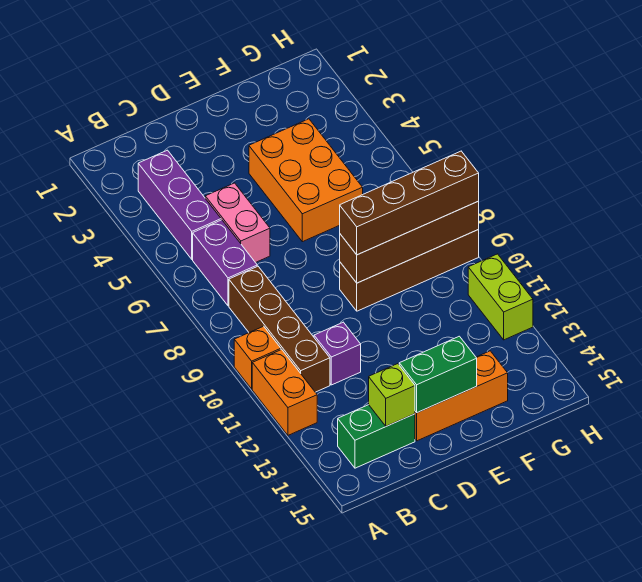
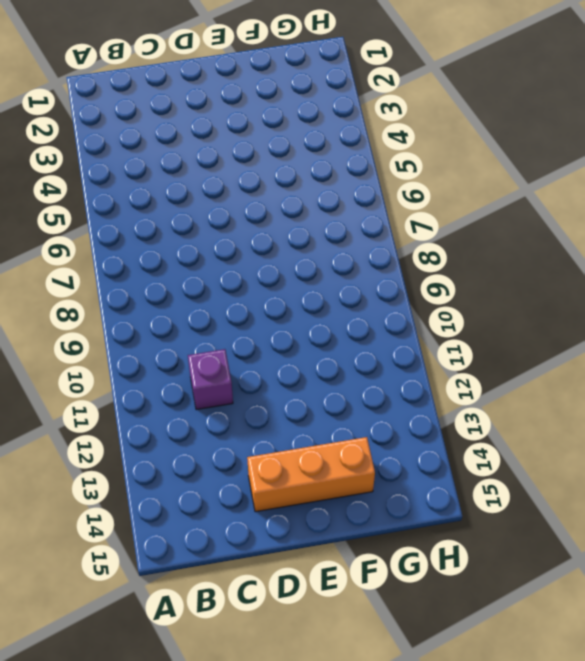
none -> orange 1x1 brick [234,326,281,389]
none -> orange 1x2 brick [252,350,317,435]
none -> purple 1x3 brick [138,150,221,259]

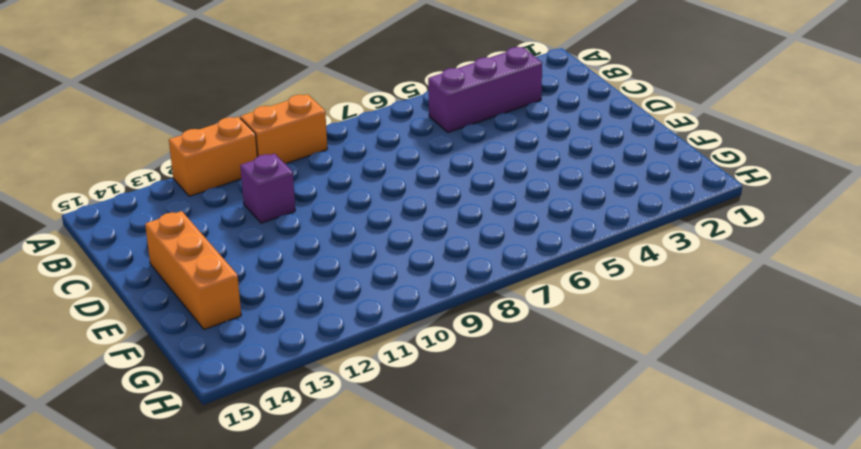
orange 1x2 brick [240,94,327,164] -> orange 1x1 brick [234,326,281,389]
none -> purple 1x2 brick [193,220,257,306]
none -> brown 1x4 brick [229,266,330,392]
none -> green 1x2 brick [338,405,415,468]

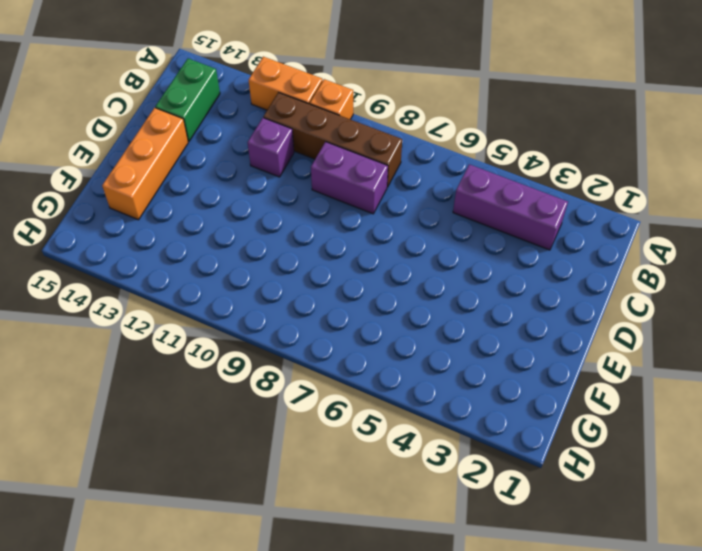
purple 1x2 brick [311,142,388,214] -> purple 1x2 brick moved to [193,220,257,306]
none -> pink 1x2 brick [205,183,270,263]
none -> orange 2x3 brick [249,119,363,242]
none -> brown 1x4 brick [340,230,479,311]

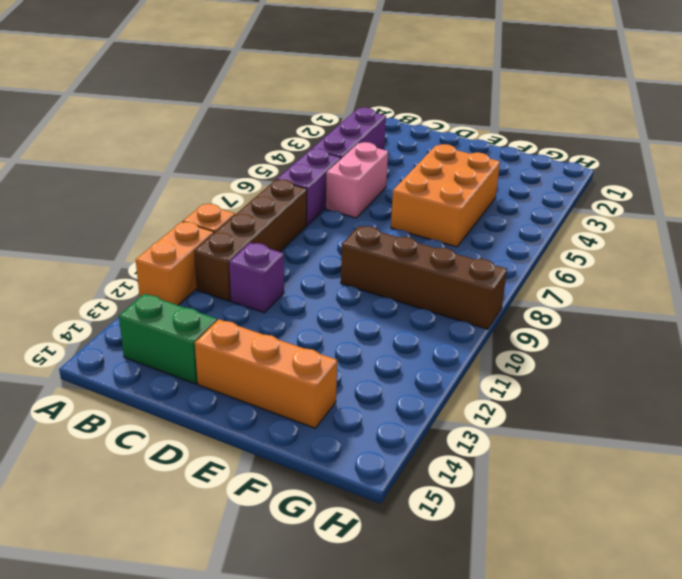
none -> lime 1x2 brick [468,254,533,340]
none -> lime 1x1 brick [369,364,415,426]
none -> green 1x2 brick [399,336,477,413]

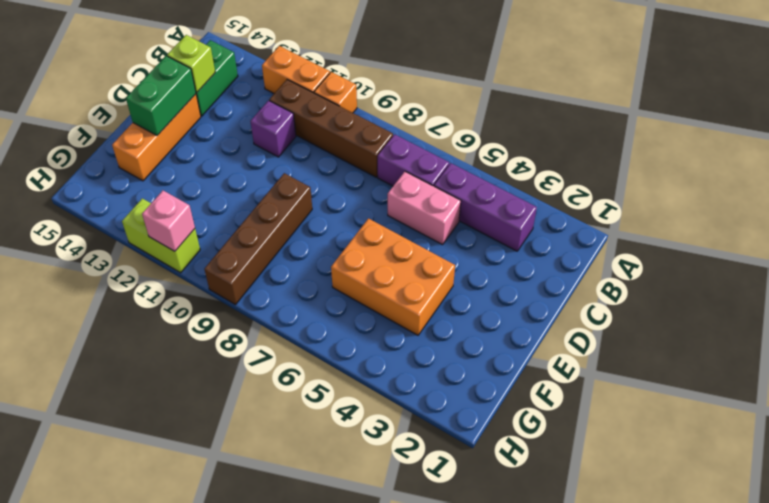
pink 1x1 brick [142,191,195,251] -> none
none -> brown 1x4 brick [340,201,479,283]
none -> brown 1x4 brick [340,151,479,255]

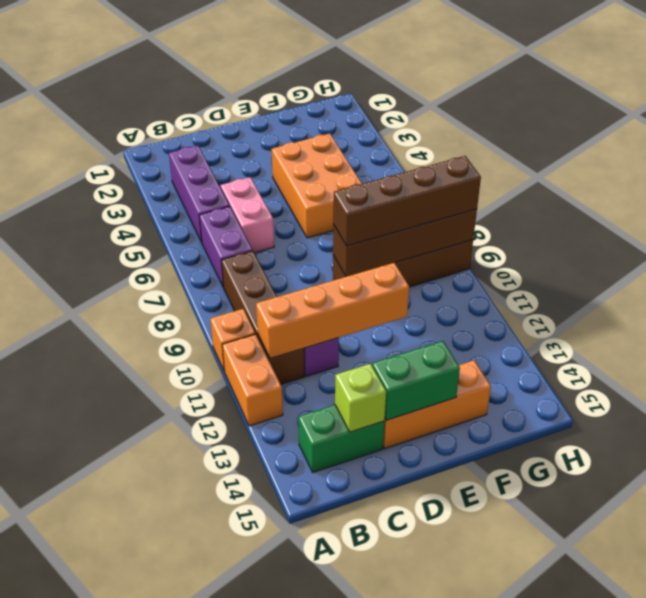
orange 1x4 brick [256,263,409,359] -> none
none -> lime 1x2 brick [468,254,533,340]

